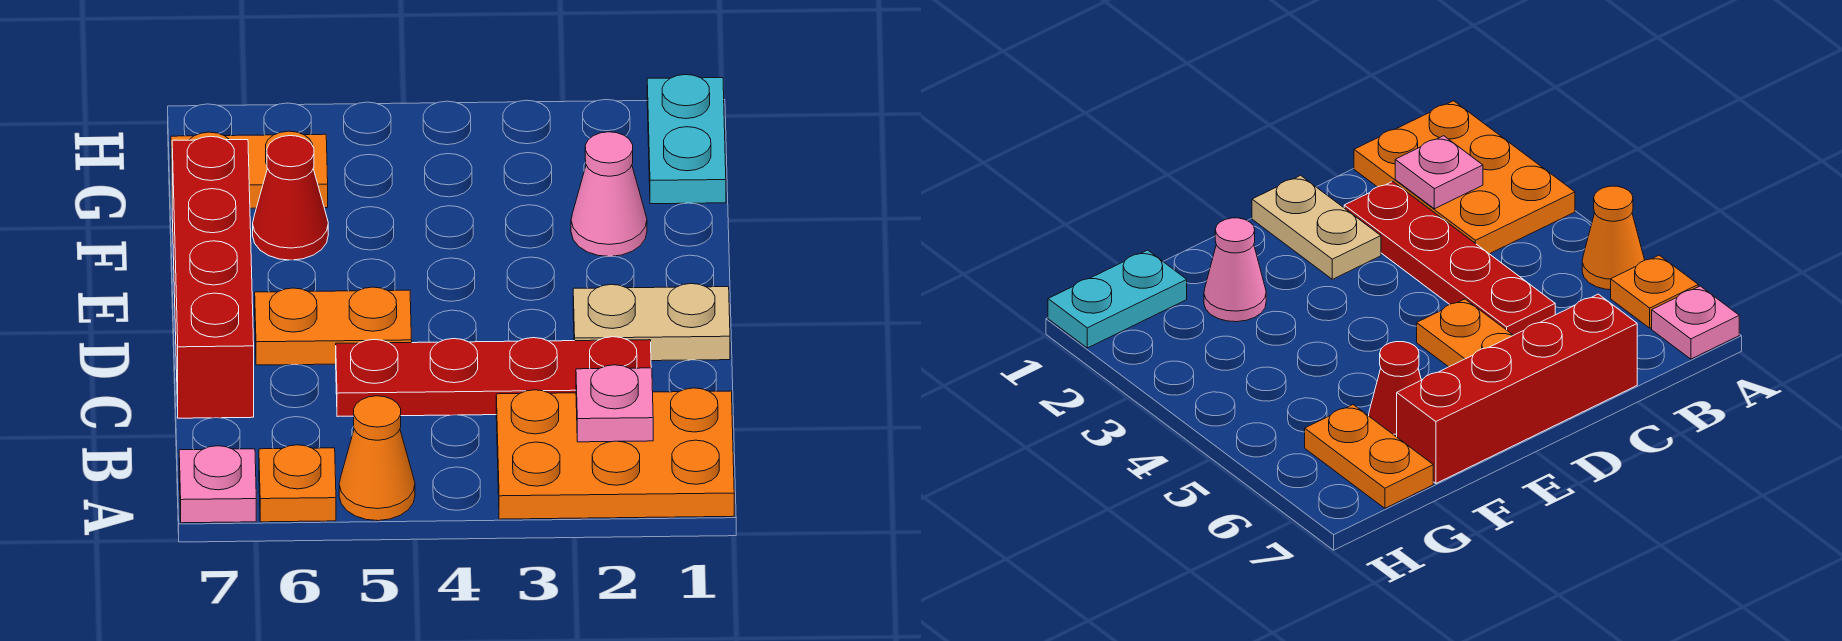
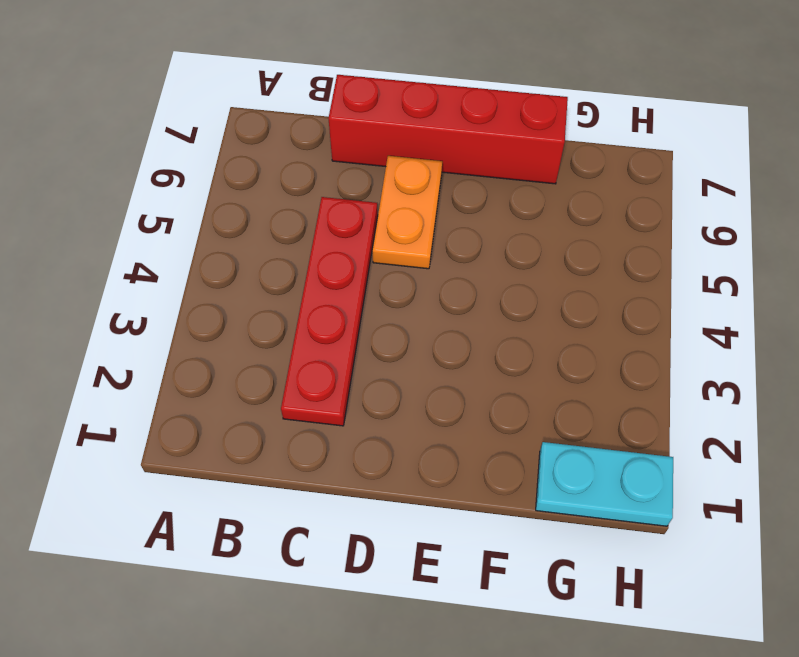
none -> orange 2x3 plate [496,388,734,519]
none -> orange 1x1 cone [339,396,415,521]
none -> orange 1x1 plate [259,445,336,522]

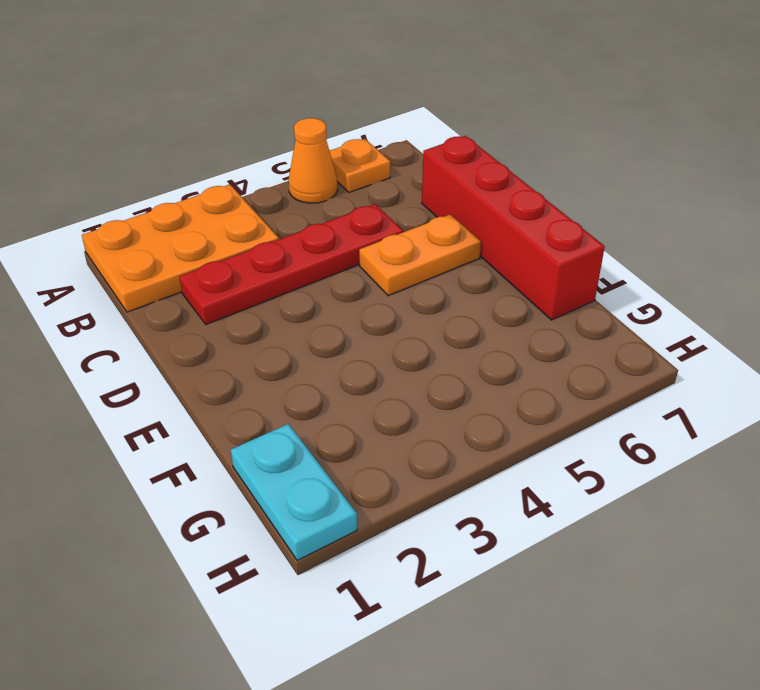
none -> pink 1x1 plate [179,446,256,523]
none -> tan 1x2 plate [573,284,730,361]
none -> pink 1x1 cone [571,132,647,256]

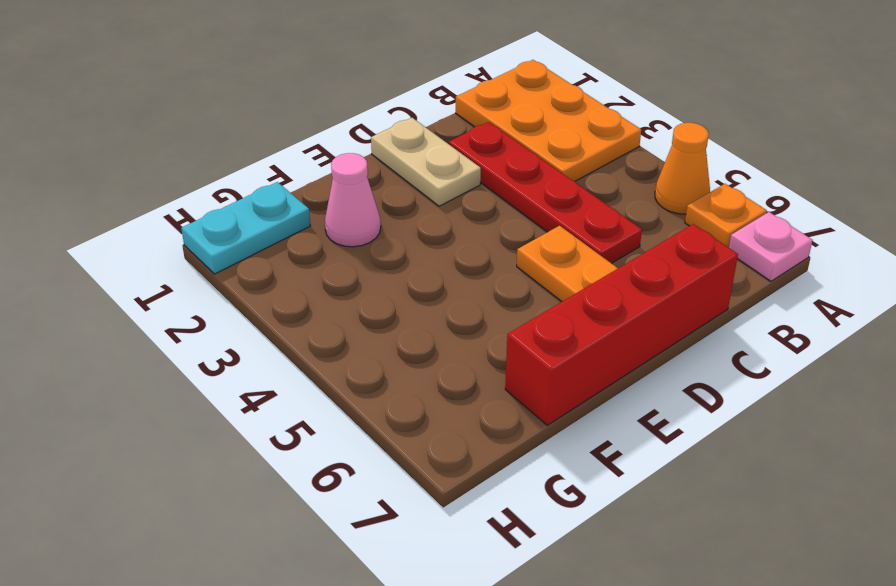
none -> red 1x1 cone [253,136,328,260]
none -> orange 1x2 plate [171,131,328,208]
none -> pink 1x1 plate [576,365,653,442]

